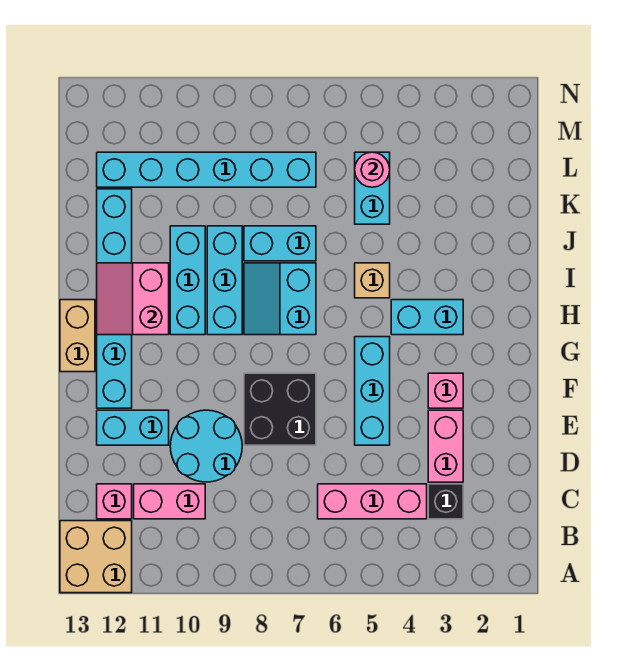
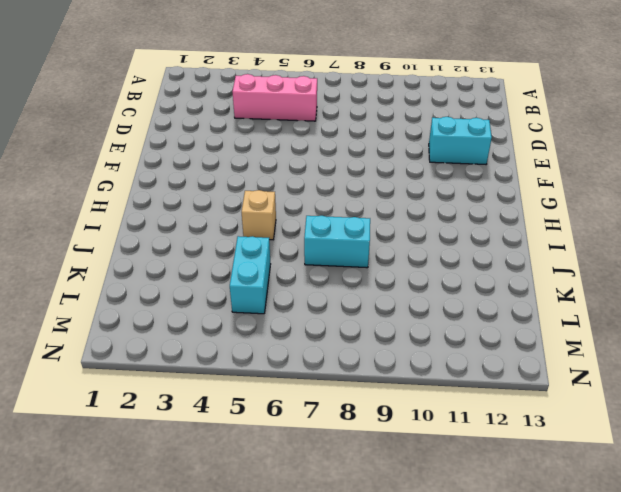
none -> tan 2x2 brick [60,521,132,593]
none -> black 1x1 brick [428,484,463,519]
none -> pink 1x2 brick [134,484,205,519]

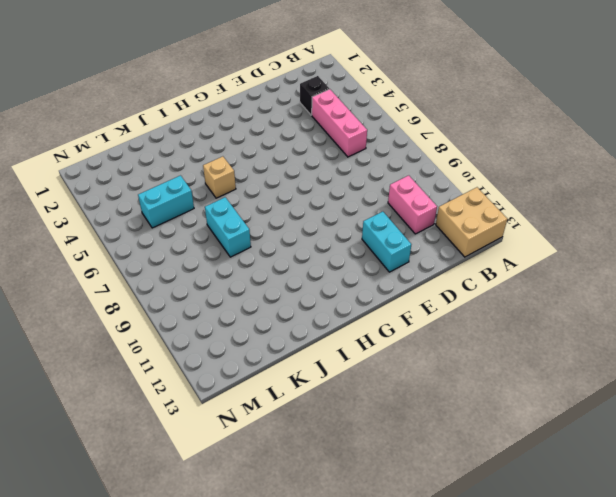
none -> pink 1x1 brick [97,484,132,519]
none -> pink 1x2 brick [428,410,463,482]
none -> cyan 2x2 round brick [170,410,242,482]

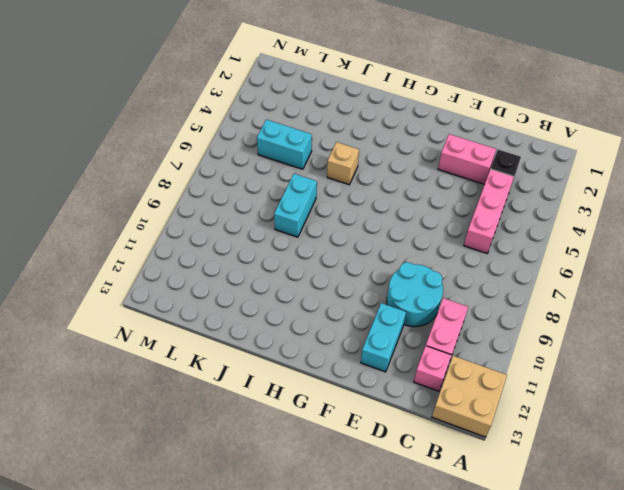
none -> cyan 1x3 brick [355,337,390,445]
none -> black 2x2 brick [244,373,316,445]
none -> pink 1x1 brick [428,373,463,408]

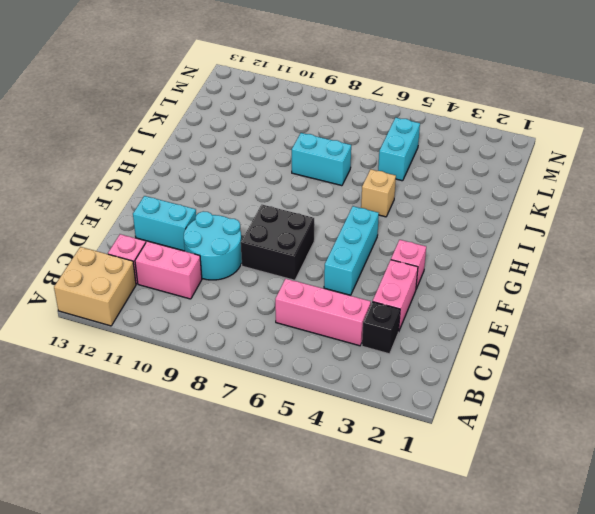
none -> cyan 1x6 brick [97,189,132,408]
none -> tan 1x2 brick [60,300,95,372]
none -> cyan 1x2 brick [391,300,463,335]

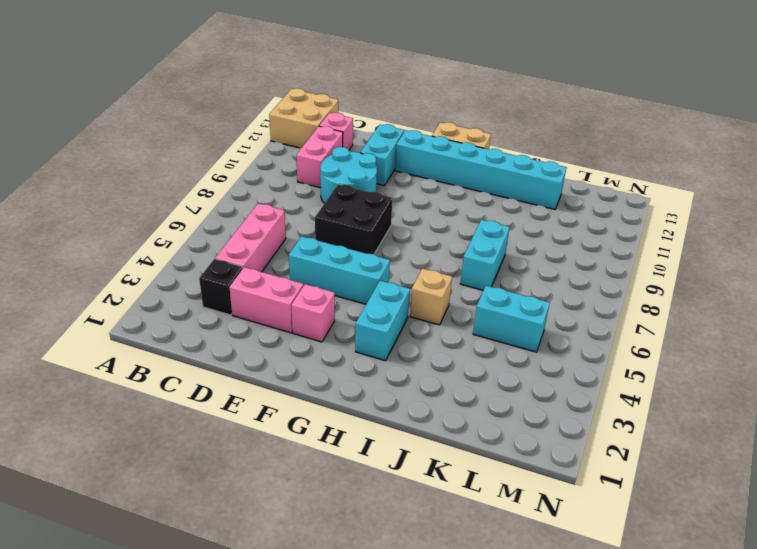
none -> cyan 2x2 slope [244,263,316,335]
none -> cyan 1x3 brick [207,226,242,335]
none -> cyan 1x3 brick [170,226,205,335]

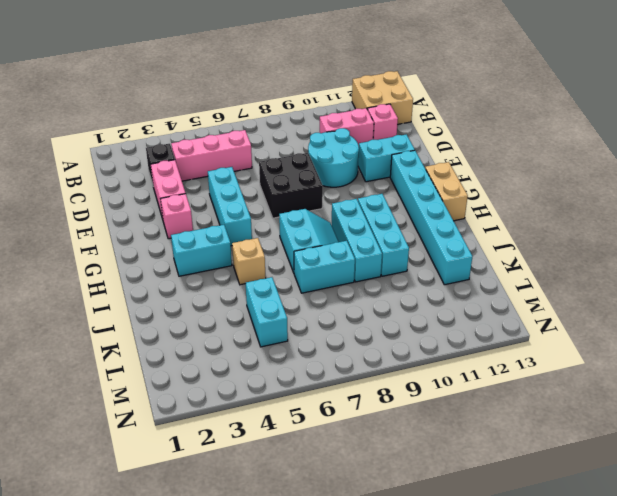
none -> cyan 1x6 brick [97,152,316,187]
none -> pink 2x2 slope [97,263,169,335]
none -> pink 1x1 round brick [355,152,390,187]

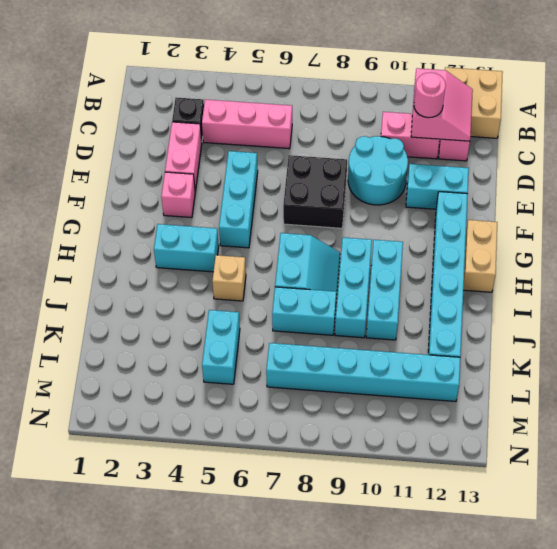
pink 2x2 slope [411,68,473,141] -> pink 2x2 slope moved to [97,263,169,335]
pink 1x1 round brick [414,72,446,118] -> pink 1x1 round brick moved to [355,152,390,187]

